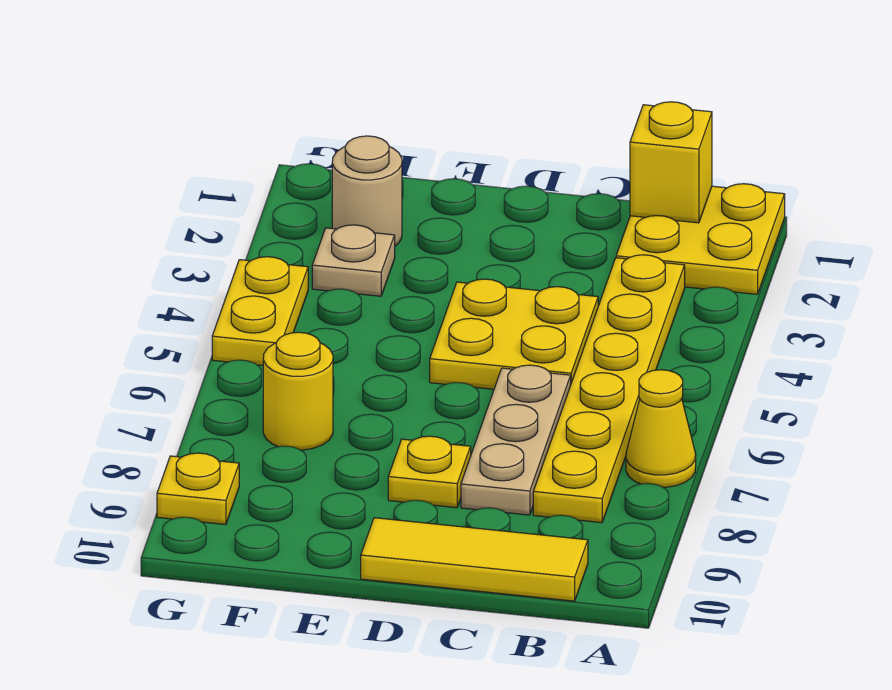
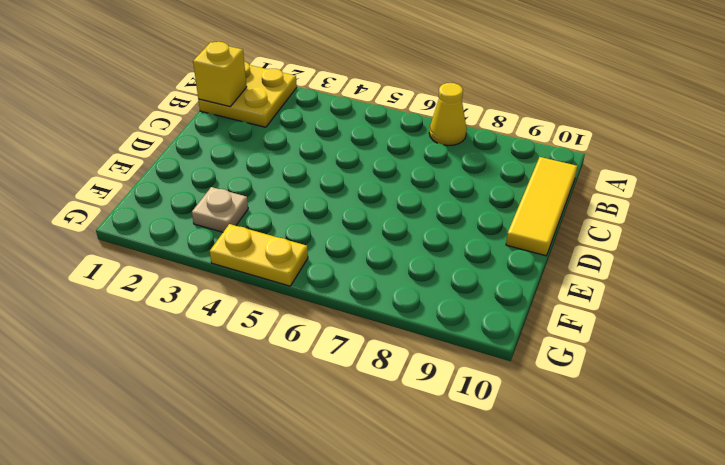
none -> yellow 1x6 plate [533,255,685,523]
none -> yellow 2x2 plate [430,279,598,389]
none -> tan 1x3 plate [461,365,571,515]

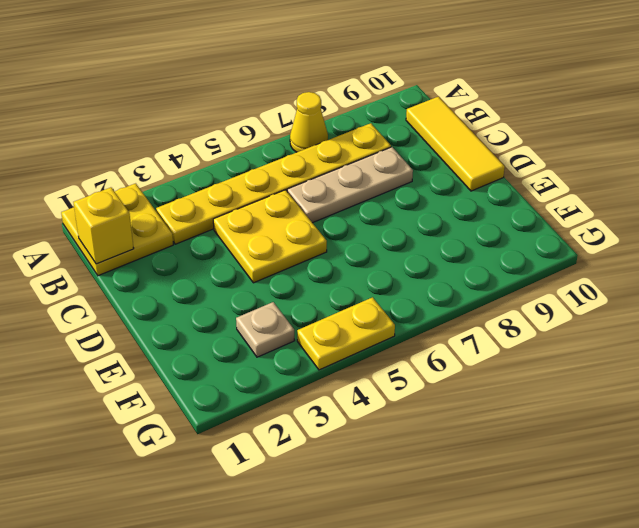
none -> yellow 1x1 plate [388,436,471,508]
none -> tan 1x1 round brick [332,136,402,246]
none -> yellow 1x1 round brick [263,332,333,450]

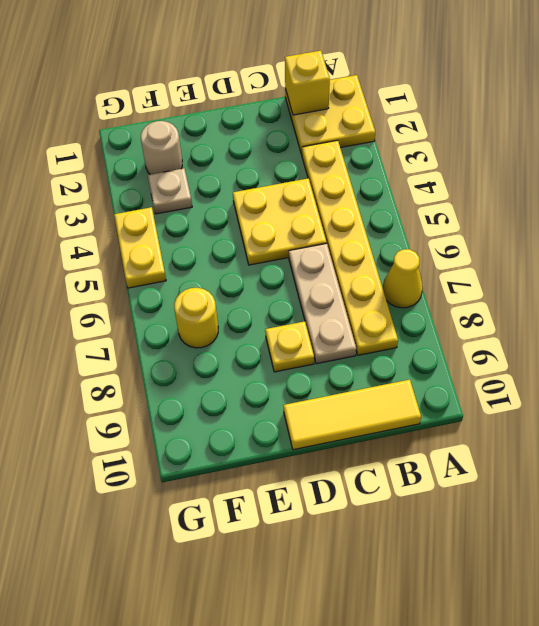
none -> yellow 1x1 plate [157,453,239,524]

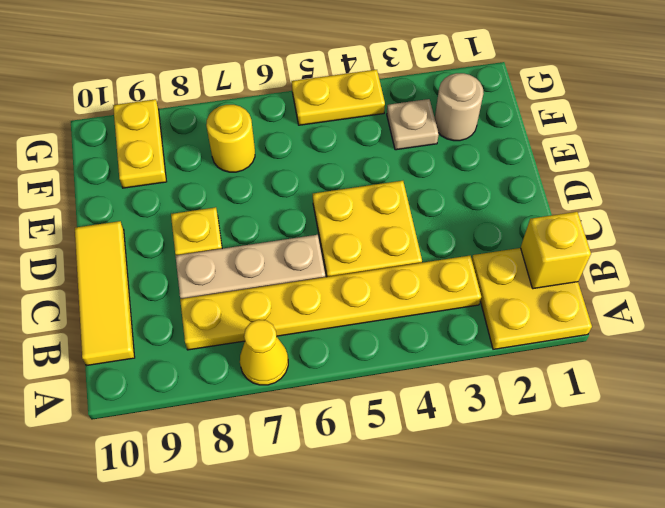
yellow 1x2 plate [113,99,166,188] -> yellow 1x1 plate [157,453,239,524]

